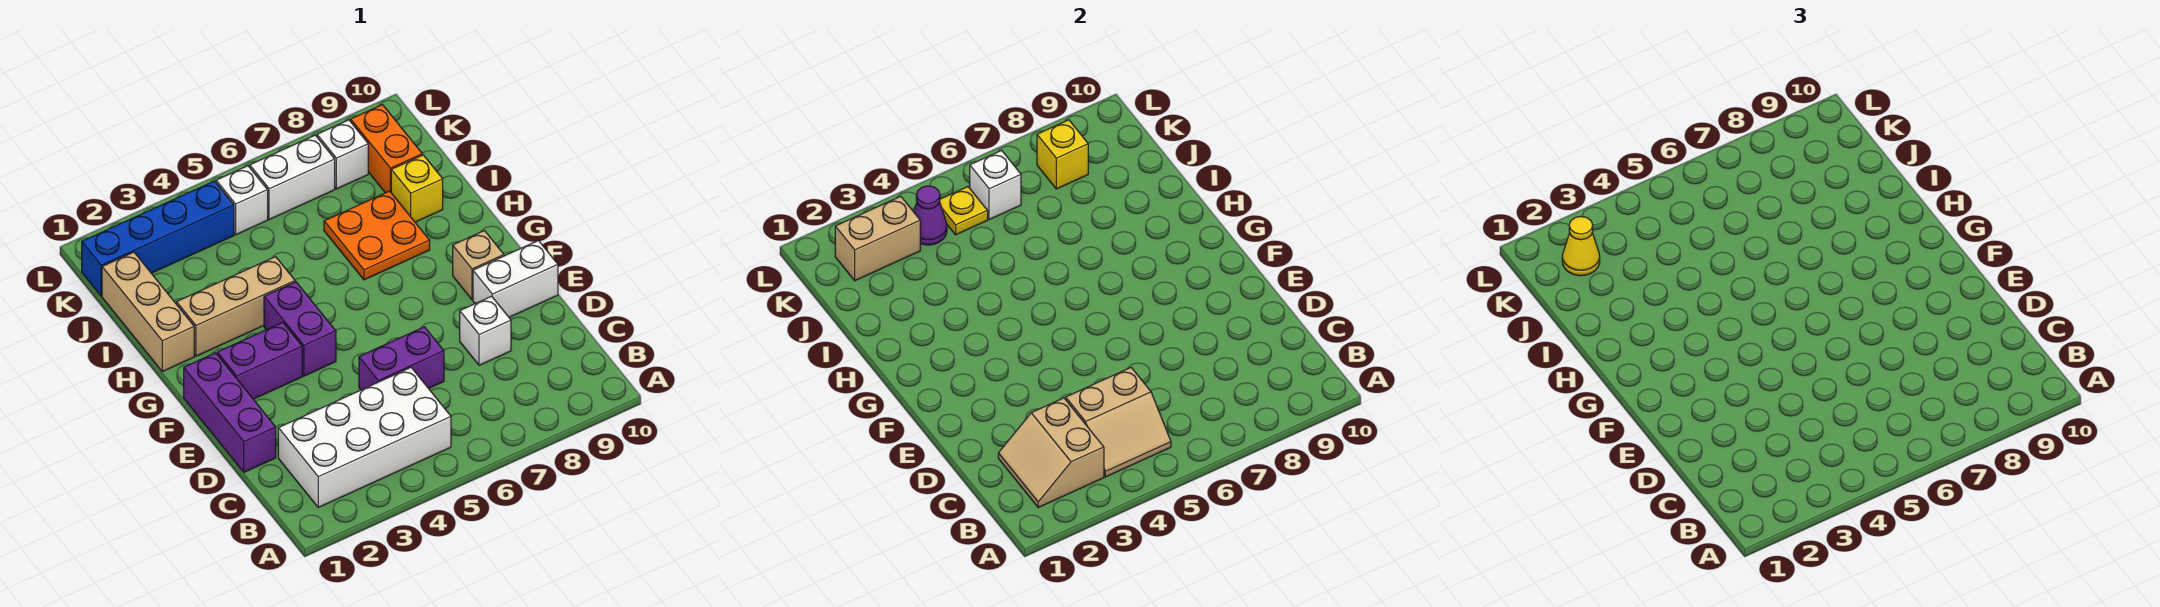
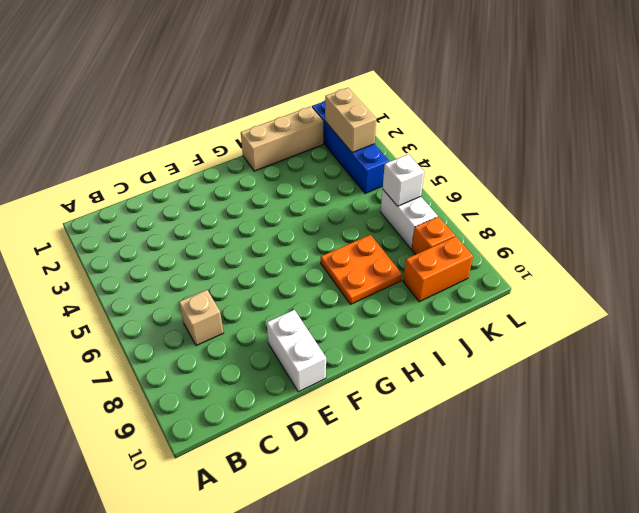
tan 1x1 brick [179,290,224,346] -> tan 1x1 brick moved to [453,231,504,300]
orange 1x1 brick [412,217,455,255] -> white 1x1 brick [317,120,368,189]
none -> white 2x4 brick [278,368,451,507]
none -> purple 1x3 brick [184,353,276,472]
none -> purple 1x2 brick [359,327,444,390]

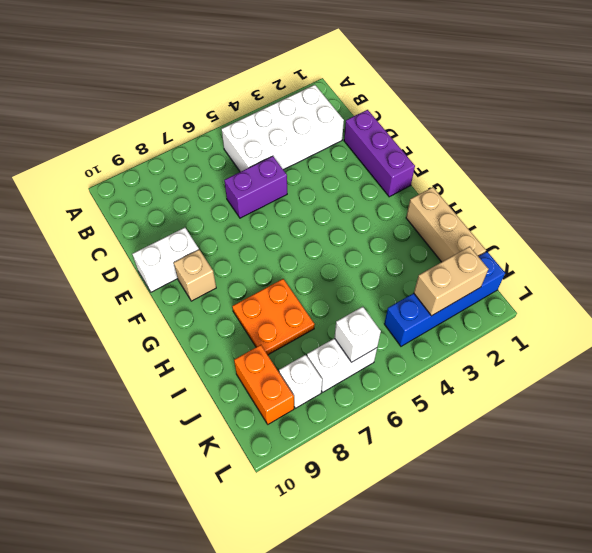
none -> white 1x1 brick [460,296,511,365]
none -> purple 1x2 brick [217,322,302,399]
none -> purple 1x2 brick [264,282,336,376]

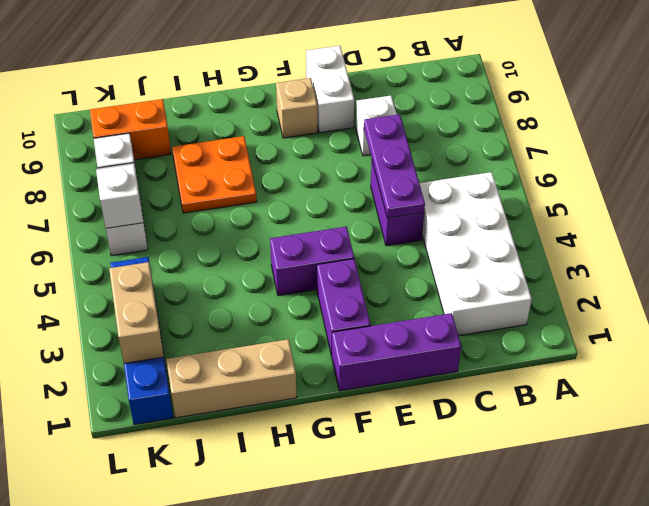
purple 1x3 plate [364,114,425,218] -> none
none -> tan 1x3 brick [176,257,295,356]
none -> yellow 1x1 brick [391,155,443,222]
none -> white 1x1 brick [216,166,268,235]

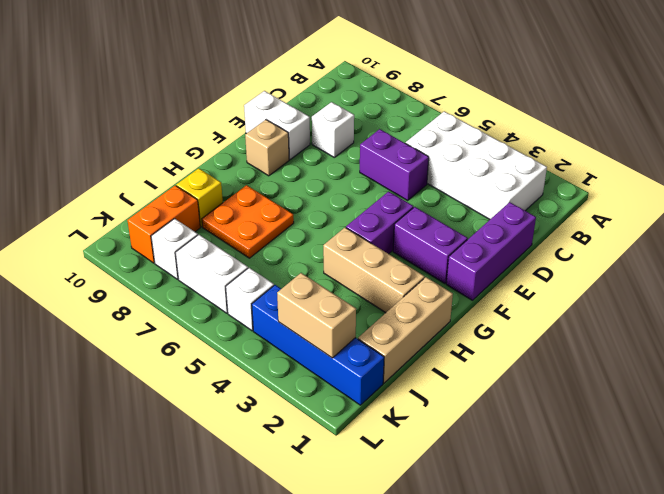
none -> tan 2x2 slope [998,398,1104,507]
none -> tan 2x2 slope [1066,368,1171,477]
none -> purple 1x1 cone [914,186,947,245]

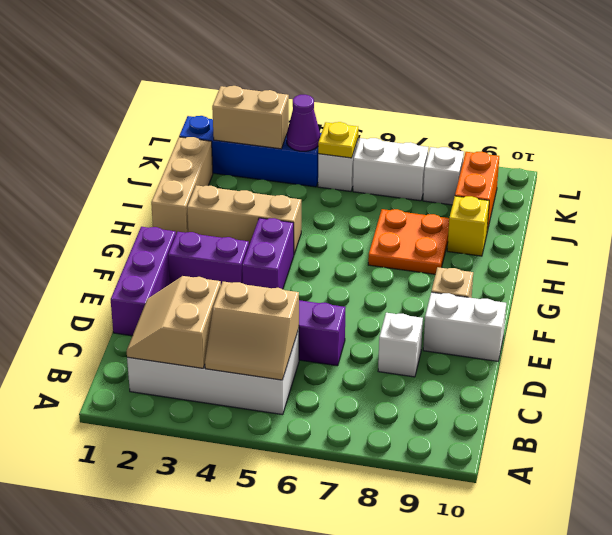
none -> white 1x1 brick [970,150,1021,220]
none -> yellow 1x1 brick [1037,120,1088,189]
none -> yellow 1x1 cone [1562,216,1600,276]

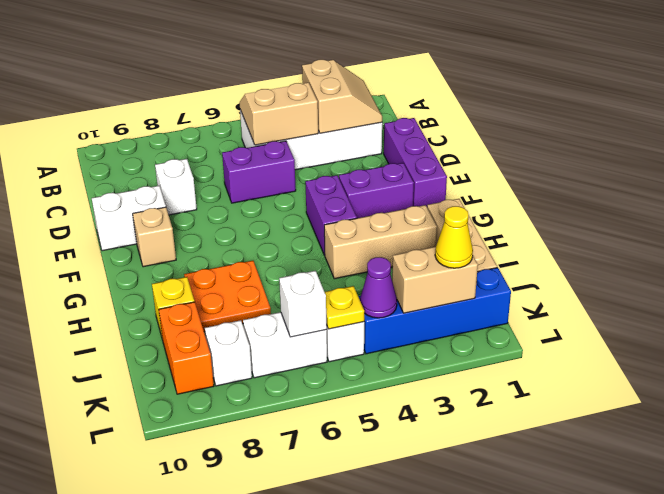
none -> yellow 1x1 brick [1037,120,1088,189]

